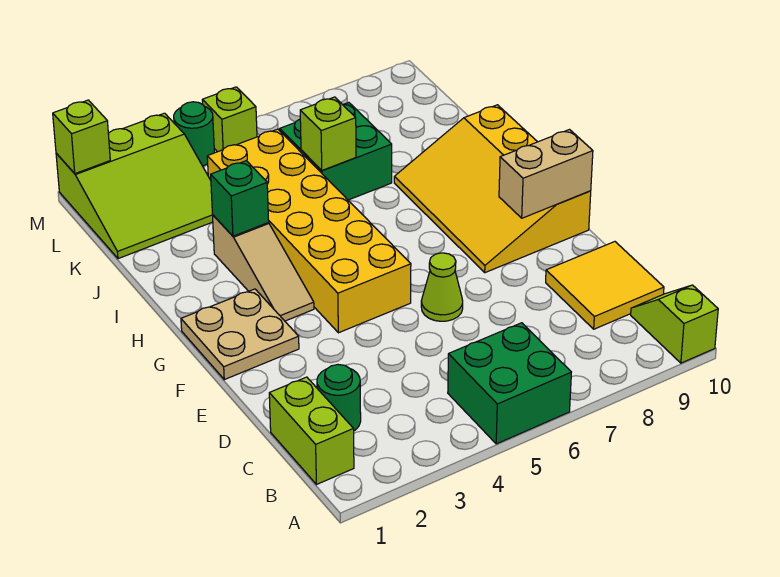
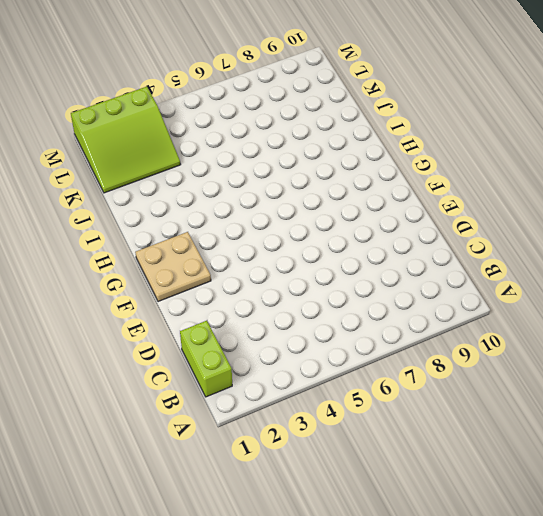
none -> green 2x2 brick [448,323,571,444]
none -> lime 1x2 slope [631,285,718,363]
none -> green 1x1 round brick [317,365,361,431]

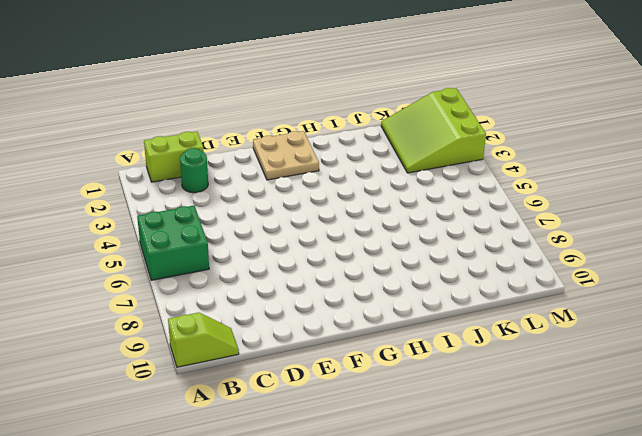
none -> yellow 2x2 tile [546,242,664,329]
none -> lime 1x1 cone [421,253,463,321]
none -> yellow 2x6 brick [207,129,411,333]

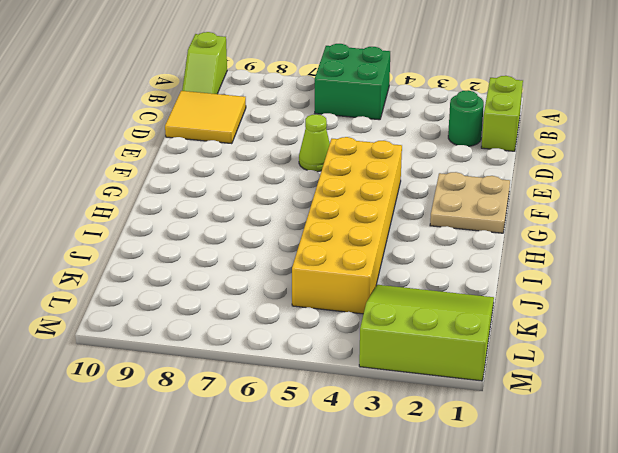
none -> yellow 3x4 slope [394,105,591,273]
none -> tan 1x3 slope [213,215,314,321]
none -> green 2x2 brick [280,103,392,200]

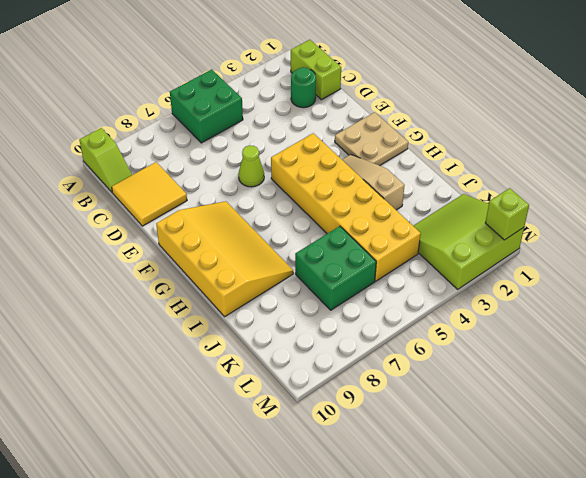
none -> green 1x1 round brick [174,102,214,166]
none -> lime 1x1 brick [202,87,257,152]
none -> tan 1x2 brick [499,130,593,218]

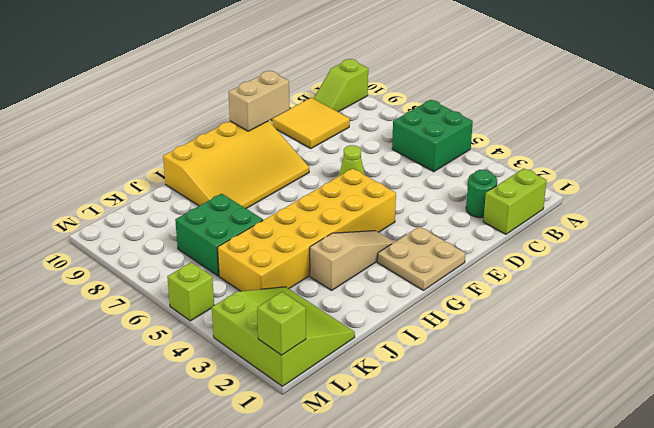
tan 1x2 brick [229,71,290,131] -> tan 1x2 brick turned to [499,130,593,218]
none -> green 1x1 round brick [174,102,214,166]
none -> green 1x1 brick [211,161,269,236]
none -> lime 1x1 brick [300,97,356,171]

